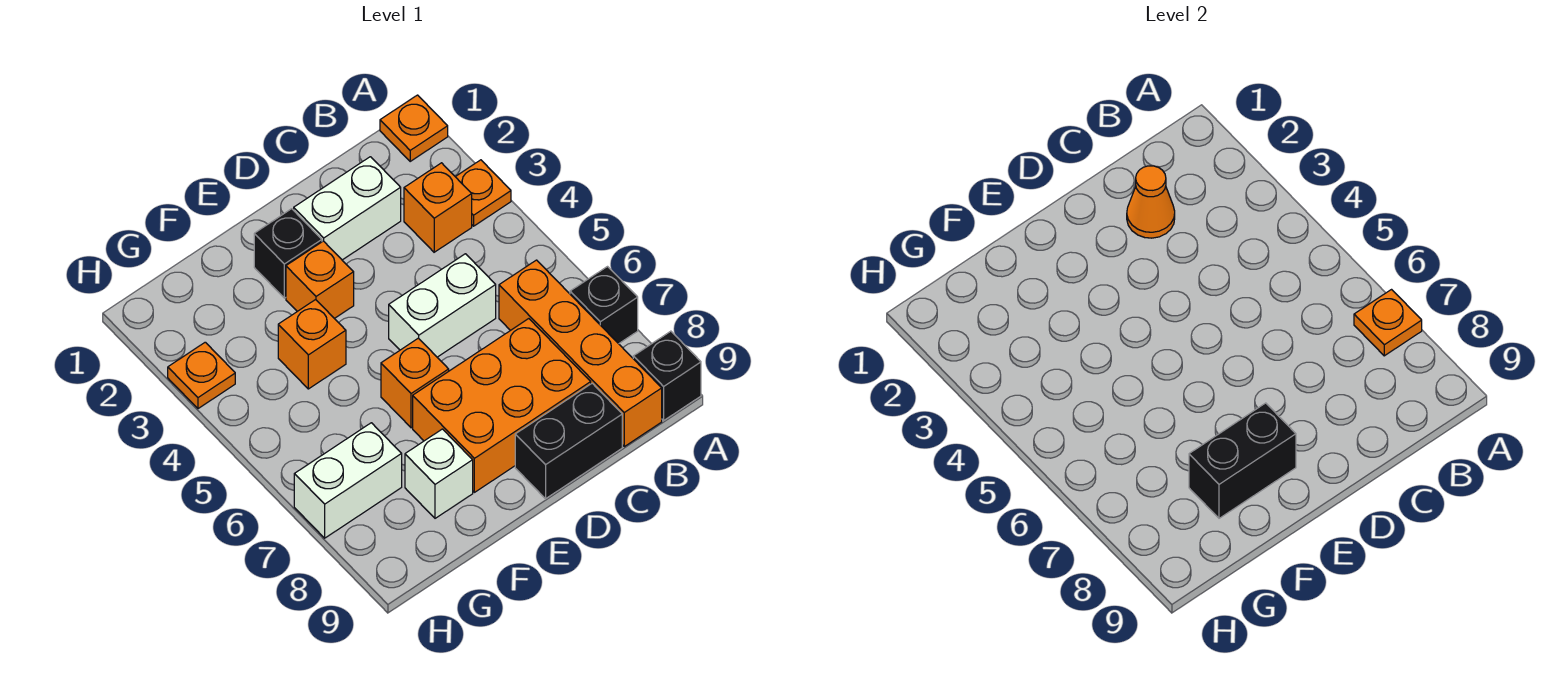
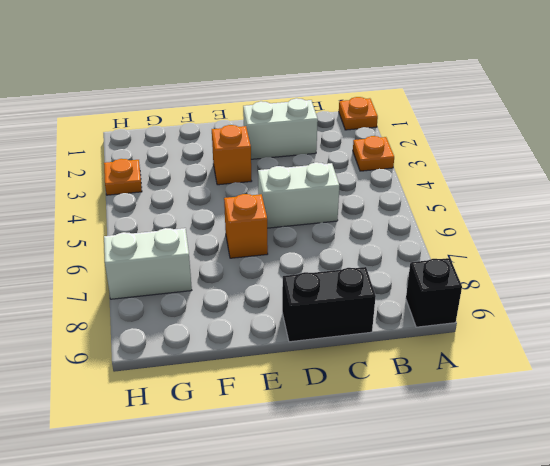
none -> black 1x1 brick [570,267,638,344]
none -> orange 1x1 brick [404,163,472,252]
none -> orange 1x4 brick [499,260,662,446]

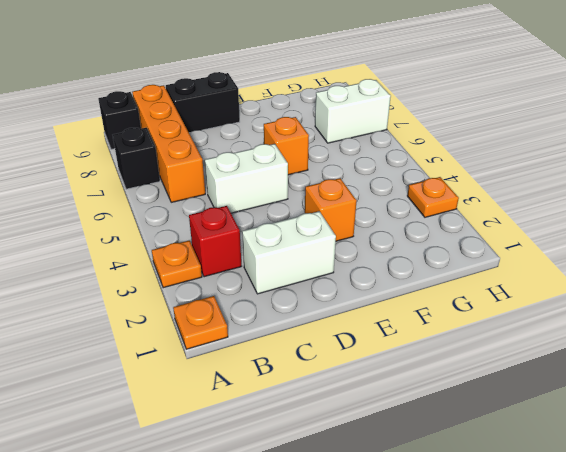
red 1x1 brick [189,206,241,277] -> orange 1x1 brick [404,163,472,252]
none -> orange 2x3 brick [413,319,591,492]
none -> black 1x1 brick [254,209,322,298]
none -> orange 1x1 brick [278,300,346,389]

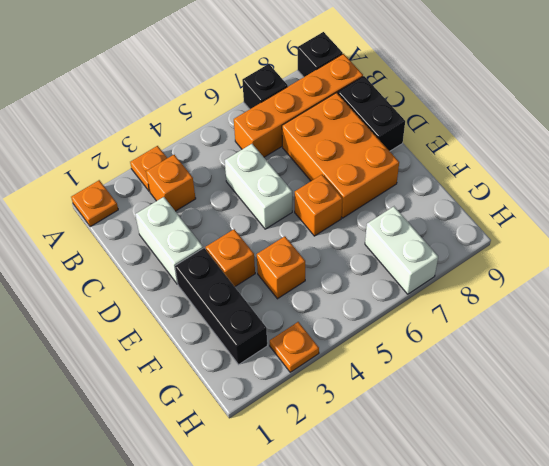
black 1x3 brick [175,248,267,365] -> black 1x1 brick [254,209,322,298]
none -> white 1x1 brick [405,429,473,518]
none -> orange 1x1 plate [1354,290,1422,356]
none -> orange 1x1 cone [1127,166,1175,238]

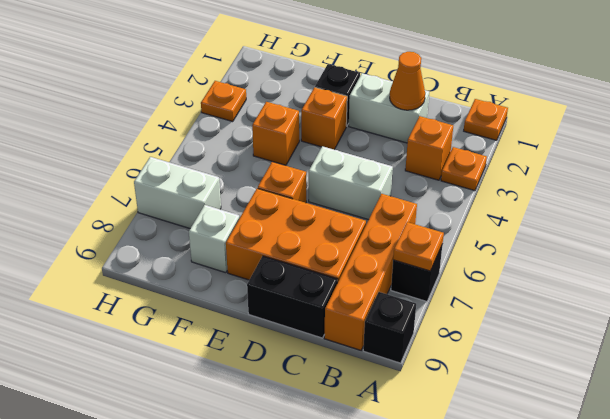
none -> black 1x2 brick [1189,403,1296,518]

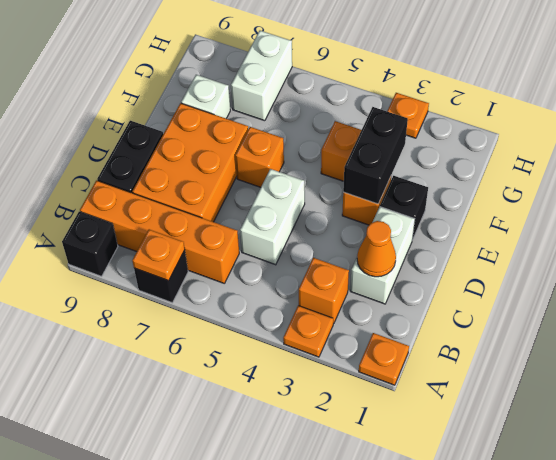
black 1x2 brick [343,107,408,204] -> black 1x2 brick moved to [1189,403,1296,518]

